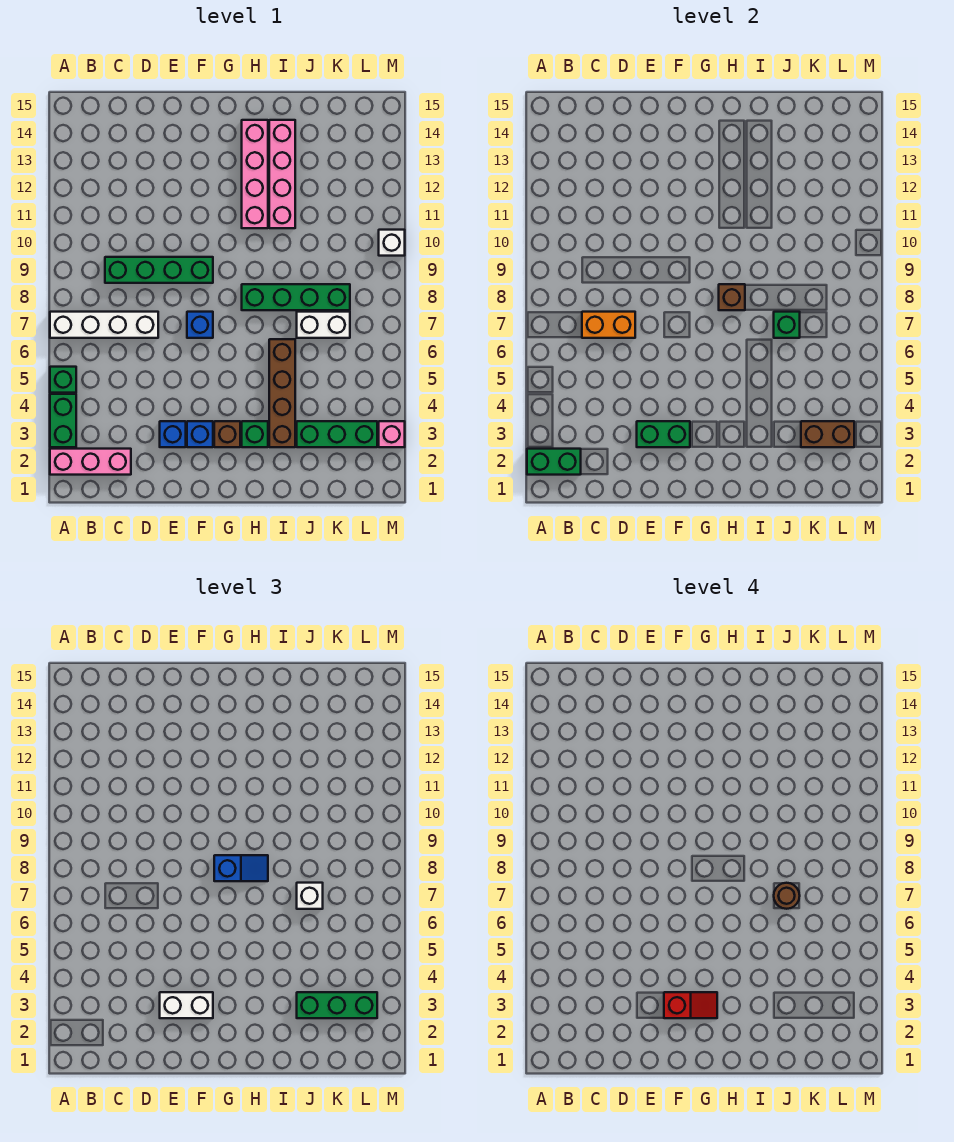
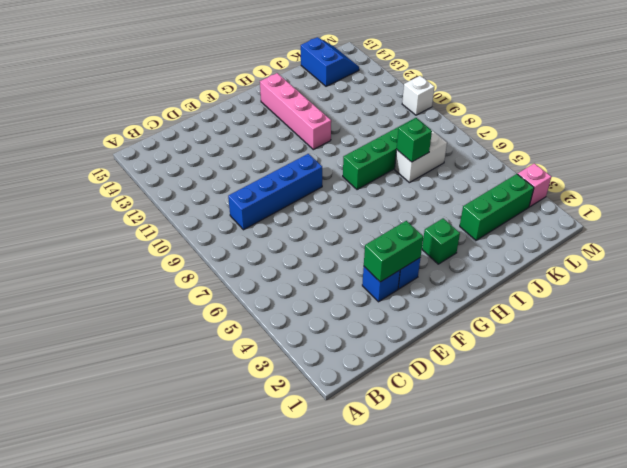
blue 1x4 brick [228,154,322,230] -> green 1x4 brick [105,257,213,283]
blue 2x2 slope [301,37,359,86] -> none
none -> pink 1x3 brick [50,449,131,475]
none -> green 1x2 brick [50,394,76,447]
none -> green 1x1 brick [50,367,76,393]
none -> white 1x4 brick [50,312,158,338]

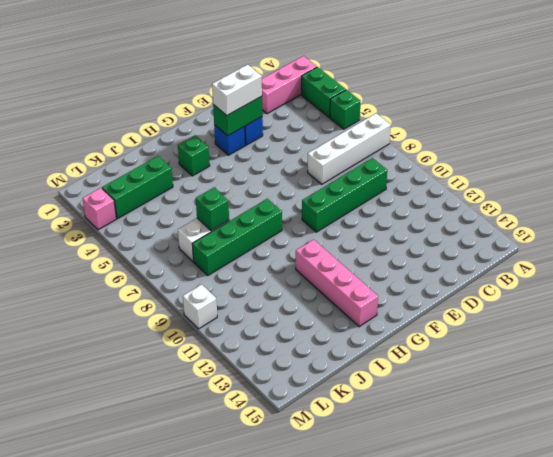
none -> blue 1x1 brick [187,312,213,338]
none -> brown 1x1 brick [214,421,240,447]
none -> brown 1x4 brick [269,339,295,447]
none -> pink 1x4 brick [269,120,295,228]

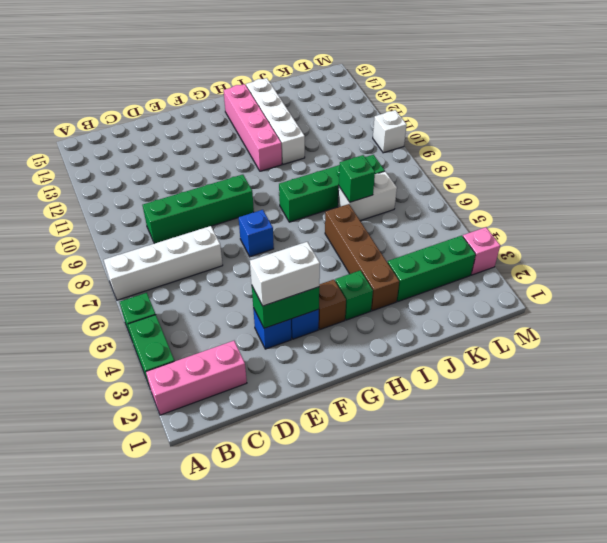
white 1x4 brick [246,78,305,164] -> pink 1x4 brick [269,120,295,228]
none -> green 1x2 brick [527,449,581,475]
none -> orange 1x2 brick [582,312,635,338]
none -> brown 1x1 brick [719,284,745,310]
none -> brown 1x2 brick [801,421,854,447]

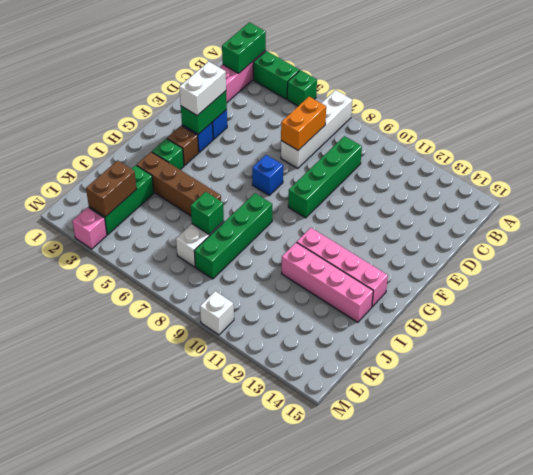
none -> brown 1x1 brick [719,284,745,310]
none -> blue 1x2 slope [214,855,268,881]
none -> green 1x3 brick [297,992,377,1018]
none -> white 1x1 brick [297,883,323,909]

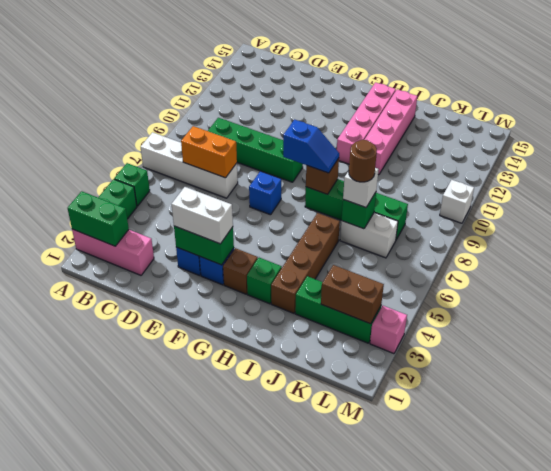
none -> green 1x3 brick [297,992,377,1018]
none -> red 1x2 slope [664,992,717,1018]

